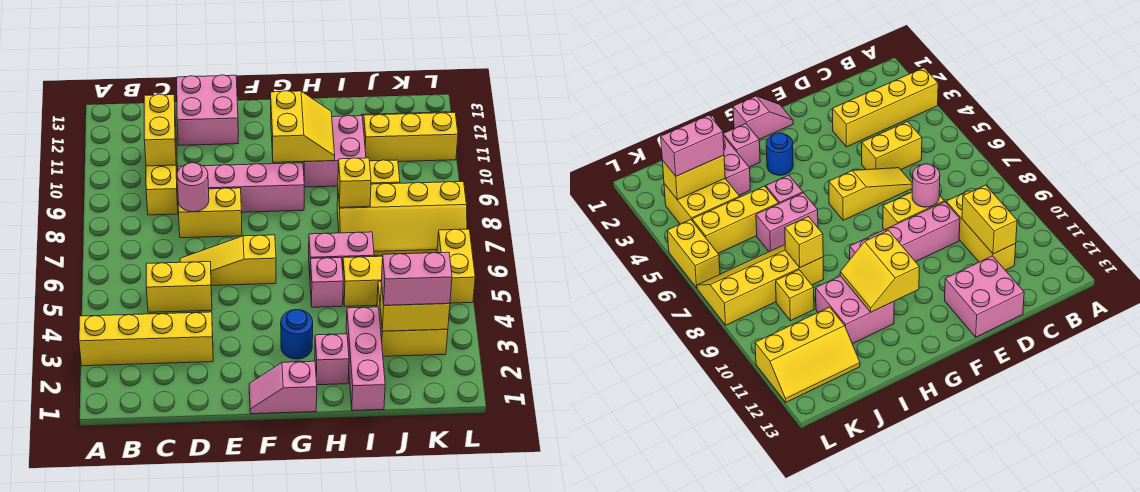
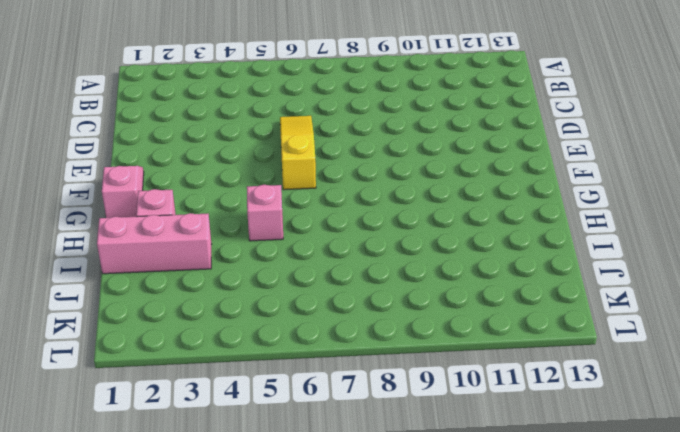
none -> yellow 1x4 brick [79,312,213,366]
none -> yellow 1x2 brick [146,262,212,312]
none -> yellow 1x3 brick [146,137,178,215]

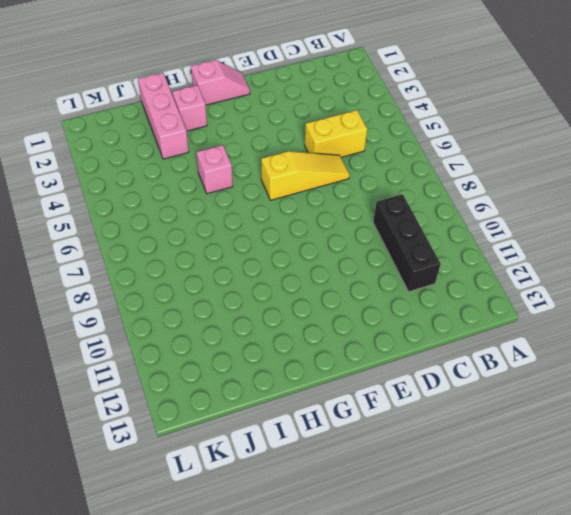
black 1x3 brick [373,194,441,292] -> yellow 1x3 brick [146,137,178,215]
none -> yellow 1x4 brick [79,312,213,366]
none -> yellow 1x2 brick [178,188,242,238]
none -> pink 1x4 brick [178,163,304,212]

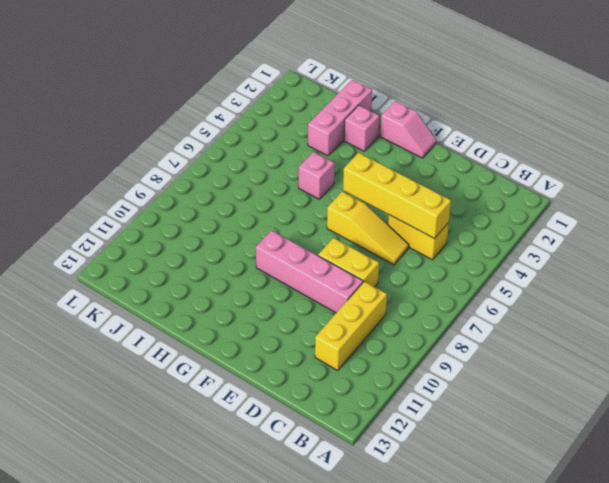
yellow 1x4 brick [343,153,451,239] -> yellow 1x4 brick moved to [79,312,213,366]
none -> pink 2x2 brick [177,75,238,145]
none -> blue 1x1 round brick [281,310,313,359]
none -> pink 1x2 brick [309,232,374,273]

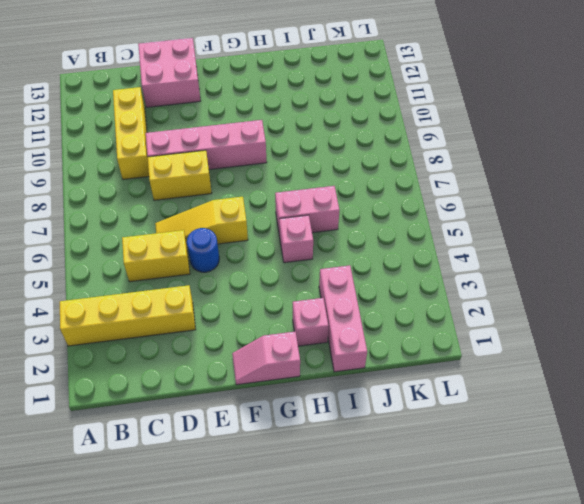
blue 1x1 round brick [187,228,219,272] -> blue 1x1 round brick moved to [281,310,313,359]
none -> pink 2x2 brick [303,116,366,187]
none -> yellow 1x3 brick [343,256,383,306]
none -> yellow 2x4 slope [337,182,467,256]

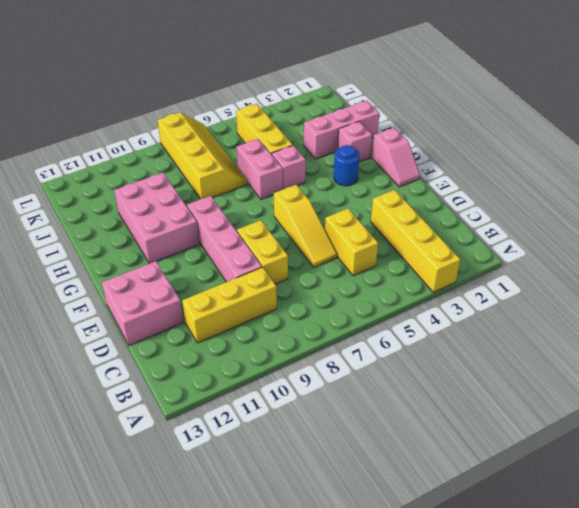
pink 2x3 brick [114,173,199,264] -> pink 2x2 brick [303,116,366,187]
none -> yellow 2x2 brick [377,281,448,356]
none -> yellow 1x1 brick [370,160,400,184]
none -> yellow 2x3 slope [361,112,458,162]

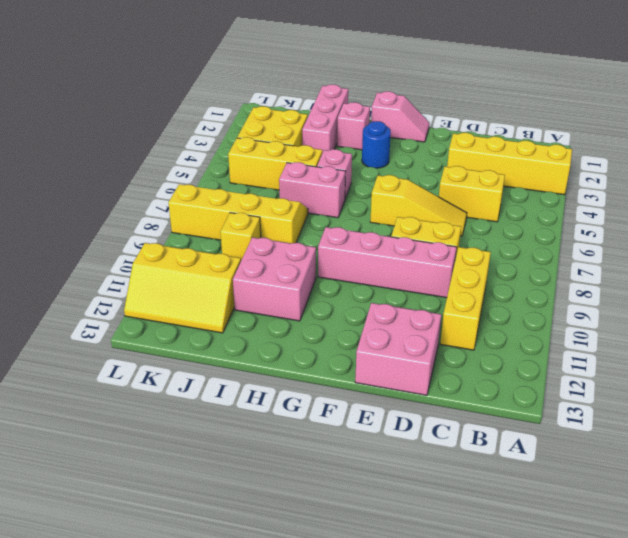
none -> yellow 1x2 brick [437,229,475,303]
none -> yellow 1x2 brick [144,94,176,166]
none -> pink 1x1 round brick [177,163,209,212]

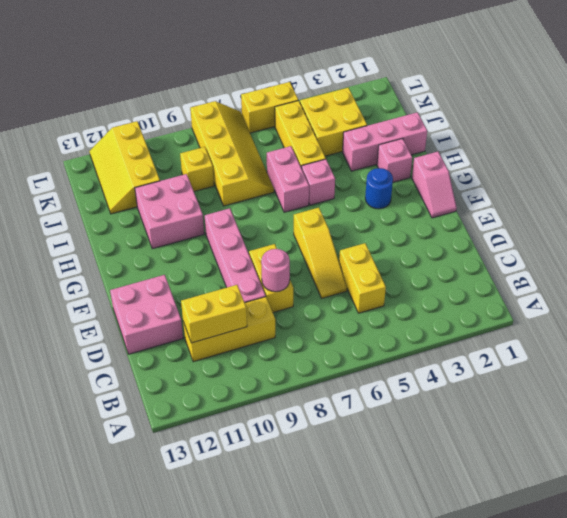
none -> yellow 1x4 brick [79,312,213,366]
none -> yellow 2x2 slope [270,91,335,162]
none -> yellow 1x1 brick [338,158,371,207]

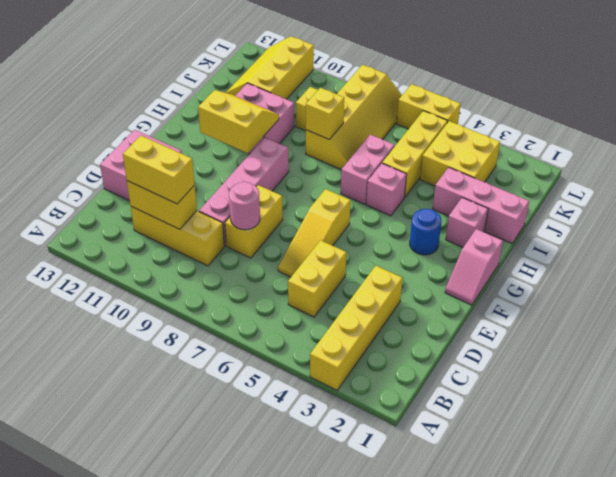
yellow 1x2 brick [123,136,195,204] -> yellow 1x2 brick turned to [380,282,450,331]
none -> pink 1x2 brick [381,252,452,305]

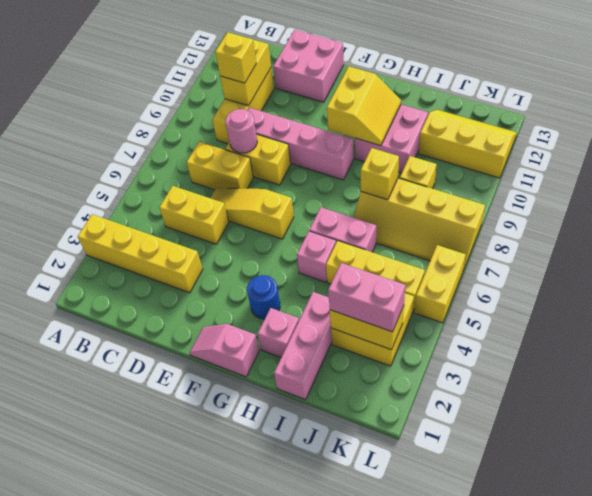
yellow 1x2 brick [187,142,253,190] -> none
yellow 1x1 brick [215,32,256,83] -> none

